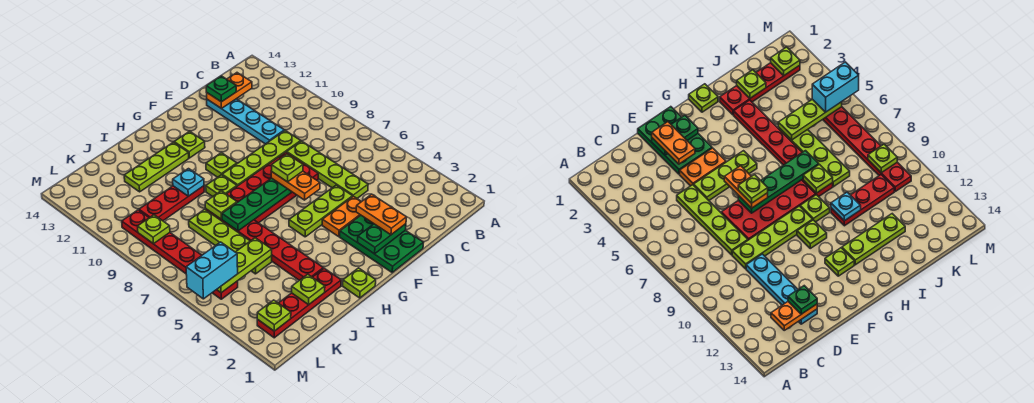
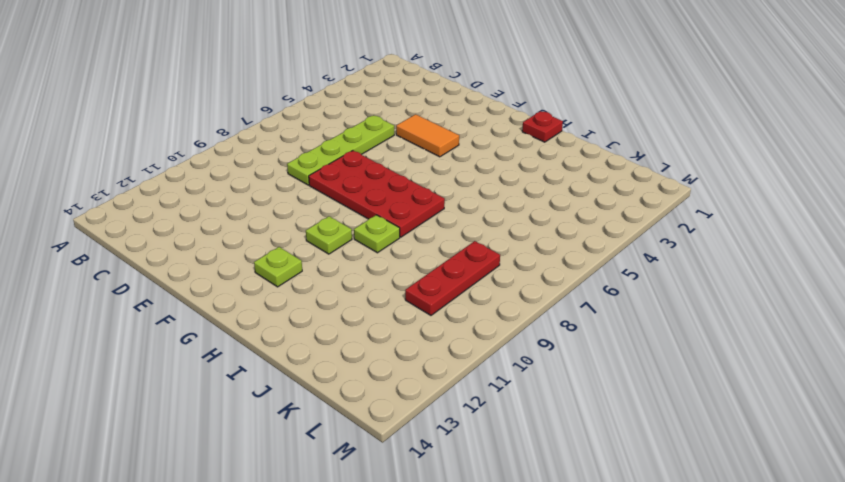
orange 1x2 tile [396,114,459,157] -> orange 1x2 plate [322,196,361,236]
red 1x1 plate [522,111,563,142] -> lime 1x1 plate [343,268,376,298]
red 1x3 plate [405,241,500,315] -> red 1x3 plate turned to [139,186,204,221]
none -> lime 1x4 plate [222,131,301,186]
none -> cyan 1x4 plate [207,99,284,144]
none -> green 2x3 plate [340,215,424,272]
none -> lime 1x3 plate [289,185,353,237]

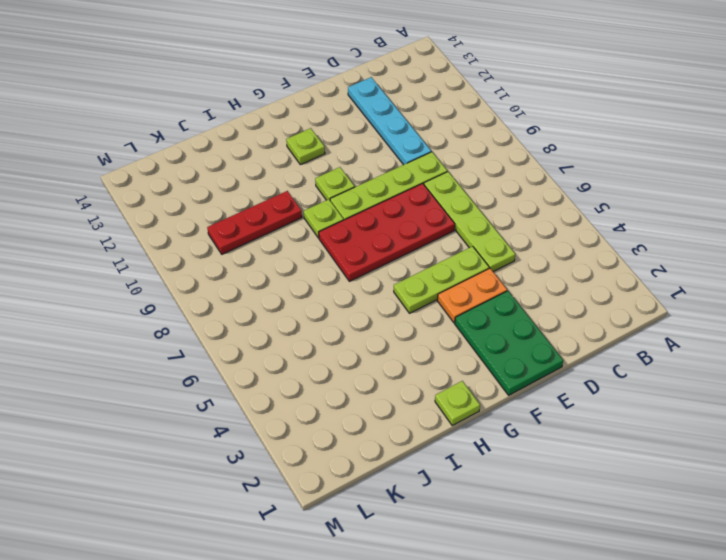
none -> lime 1x3 plate [124,142,189,192]
none -> red 1x4 plate [257,268,341,338]
none -> red 1x6 plate [206,209,323,280]
none -> lime 1x4 plate [189,209,272,274]

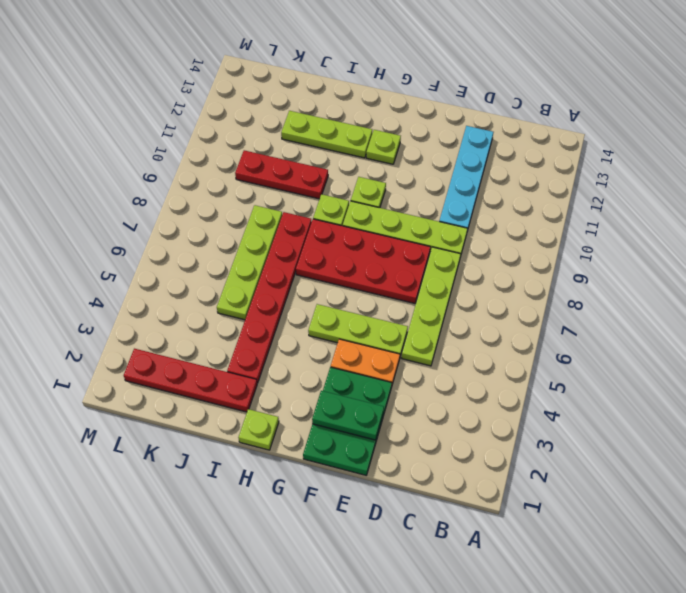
none -> red 1x6 plate [122,210,238,299]
none -> orange 1x2 plate [207,73,252,108]
none -> green 1x4 plate [222,178,292,231]
none -> lime 1x1 plate [205,191,237,219]

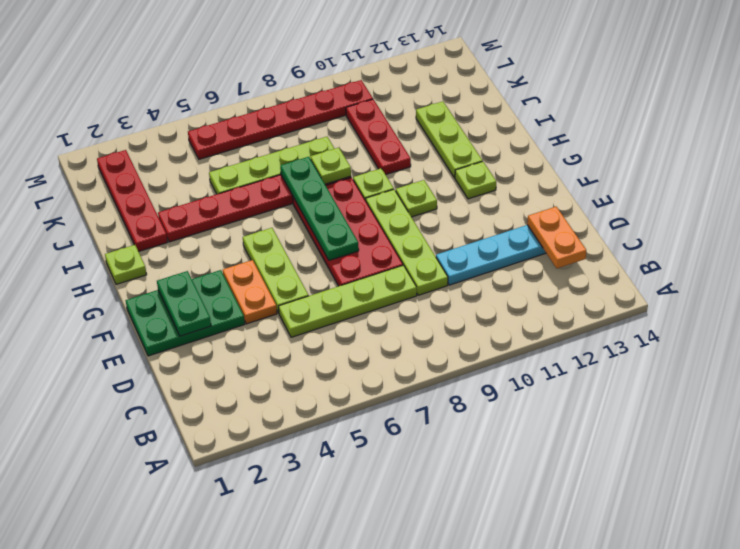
none -> cyan 1x1 plate [173,169,204,196]
none -> lime 1x1 plate [292,274,325,305]
none -> lime 1x3 plate [217,238,272,293]
none -> lime 1x1 plate [257,300,291,331]

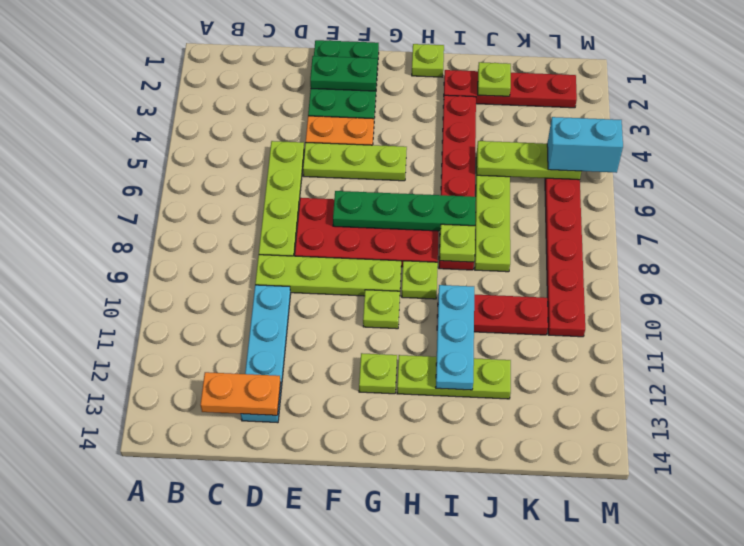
cyan 1x3 plate [436,285,474,390] -> cyan 1x1 plate [173,169,204,196]
none -> lime 1x1 plate [257,300,291,331]
none -> lime 1x1 plate [138,215,170,244]
none -> green 1x1 plate [206,76,236,102]
none -> orange 1x2 plate [356,194,406,235]

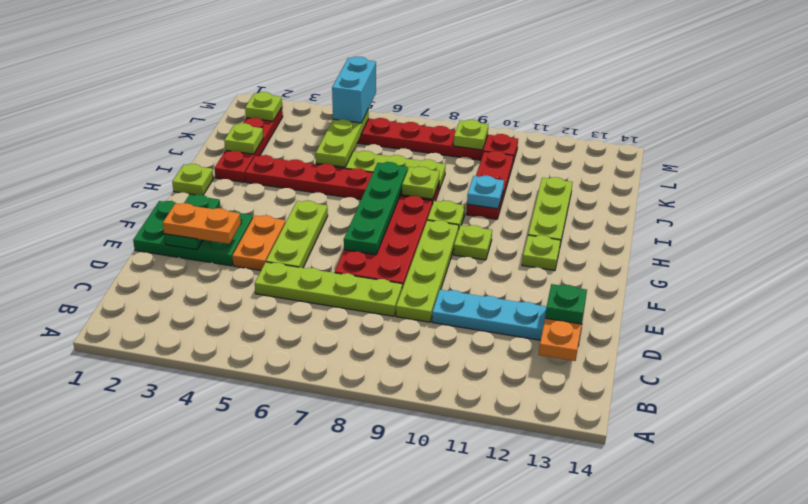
none -> orange 1x2 plate [271,171,320,200]
none -> lime 1x1 plate [271,154,303,182]

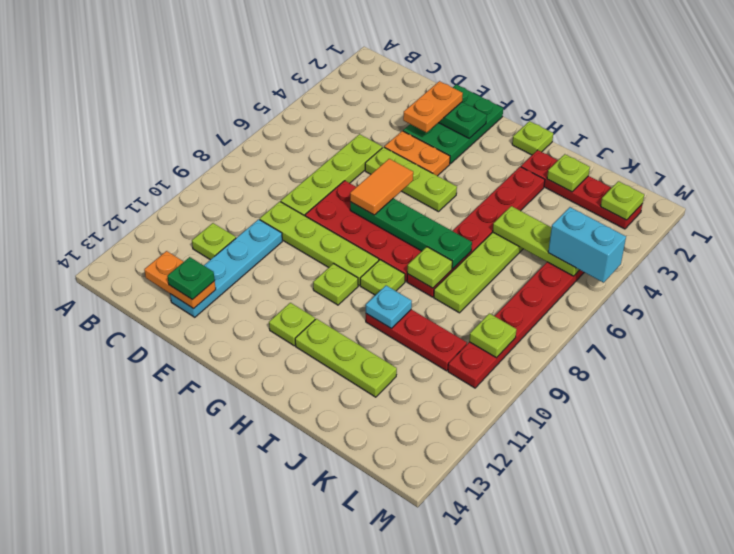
lime 1x1 plate [192,223,236,260] -> lime 1x1 plate moved to [271,154,303,182]
orange 1x2 tile [350,159,413,215] -> orange 1x2 plate [271,171,320,200]

